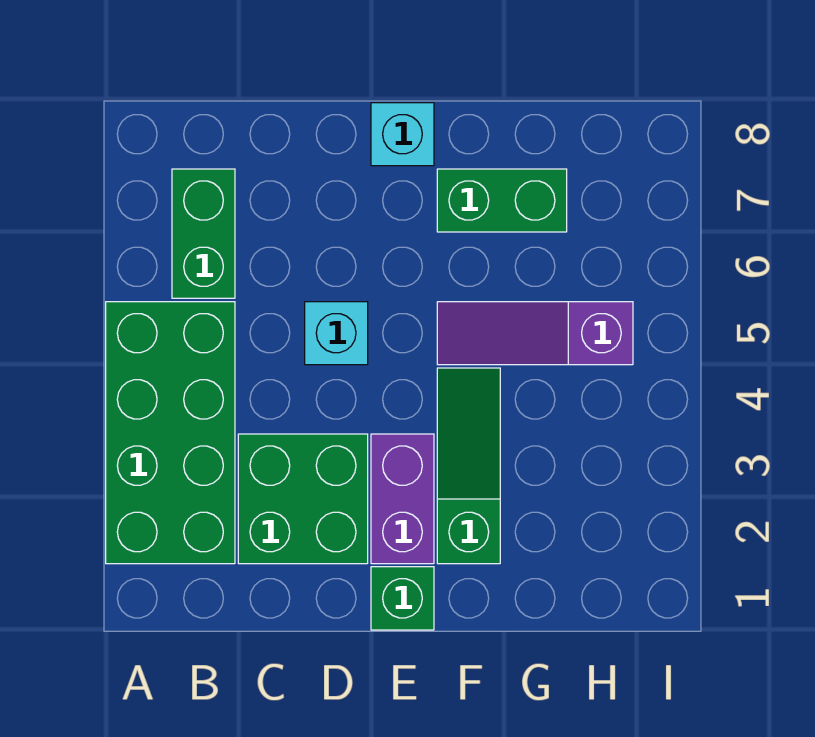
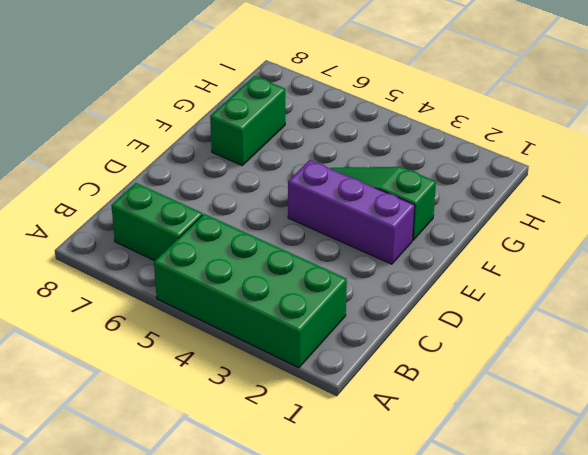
purple 1x3 brick [288,160,415,264] -> purple 1x2 brick [371,434,434,564]
none -> green 2x2 brick [238,434,368,564]
none -> cyan 1x1 brick [305,302,368,365]

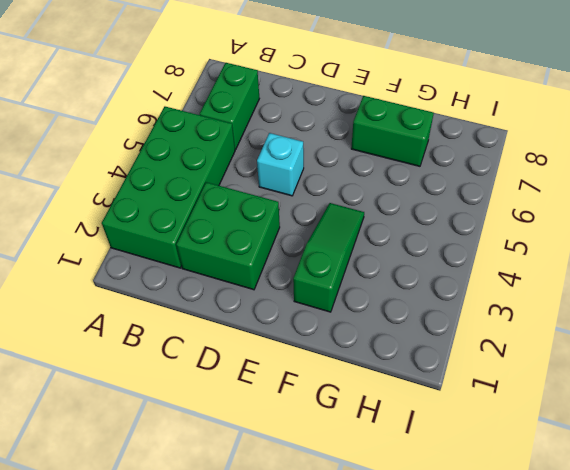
none -> green 1x1 brick [371,567,434,630]
none -> purple 1x2 brick [371,434,434,564]

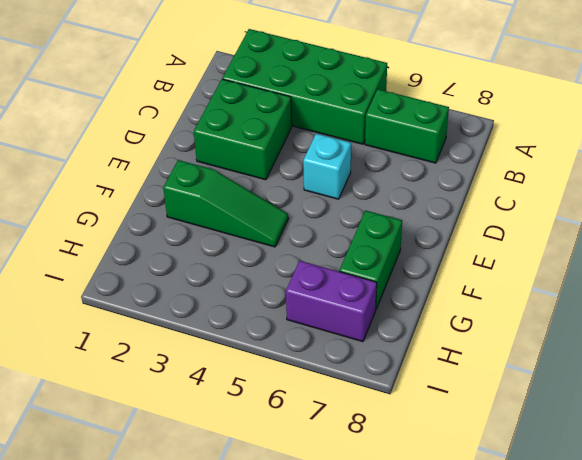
purple 1x2 brick [286,261,377,342] -> purple 1x2 brick moved to [371,434,434,564]
none -> green 1x1 brick [371,567,434,630]
none -> cyan 1x1 brick [371,103,434,166]

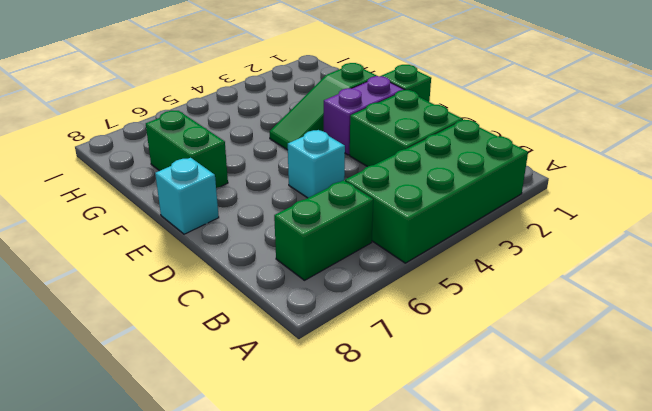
none -> purple 1x3 slope [437,302,633,365]

